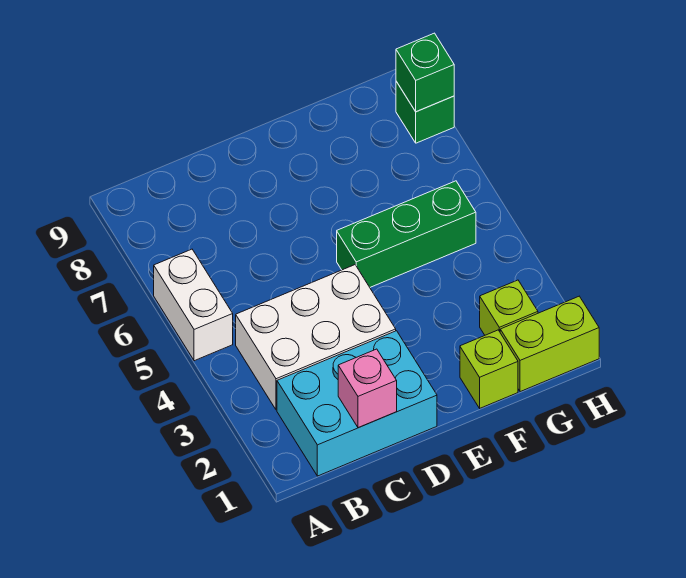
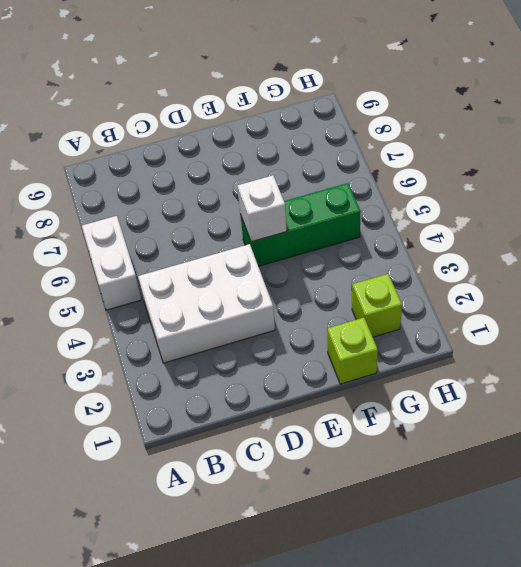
white 1x1 brick [237,175,287,242] -> none
none -> cyan 2x3 brick [277,331,437,476]
none -> lime 1x2 brick [500,296,599,392]

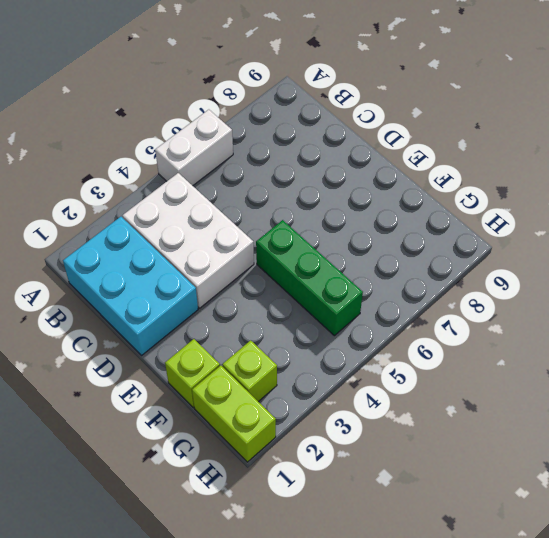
none -> green 1x1 brick [396,81,454,143]
none -> pink 1x1 brick [338,349,397,428]

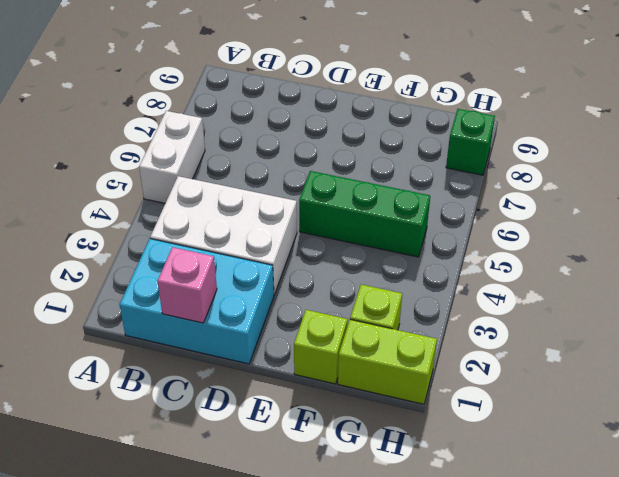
none -> green 1x1 brick [396,33,454,112]

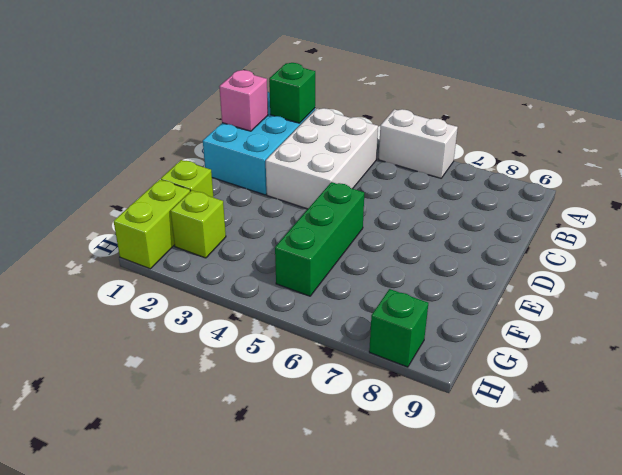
green 1x1 brick [269,63,315,123] -> green 1x1 brick moved to [396,33,454,112]

